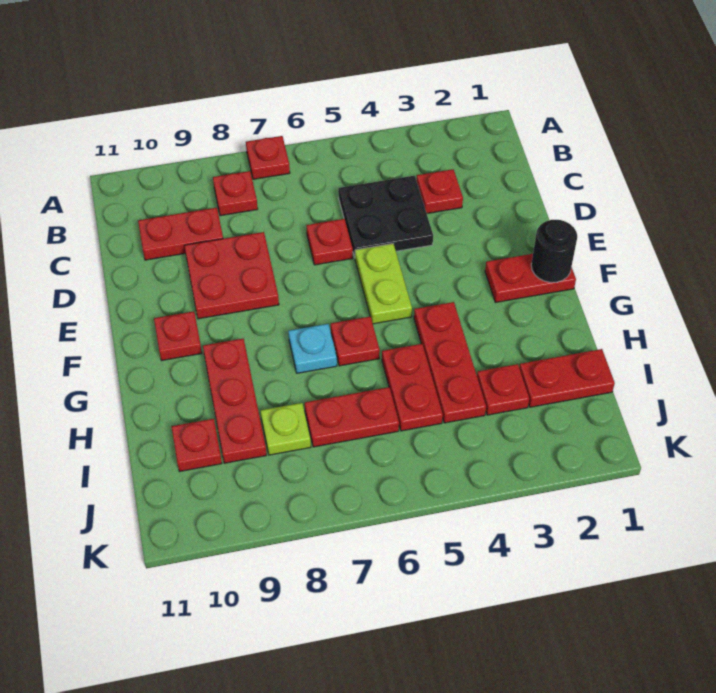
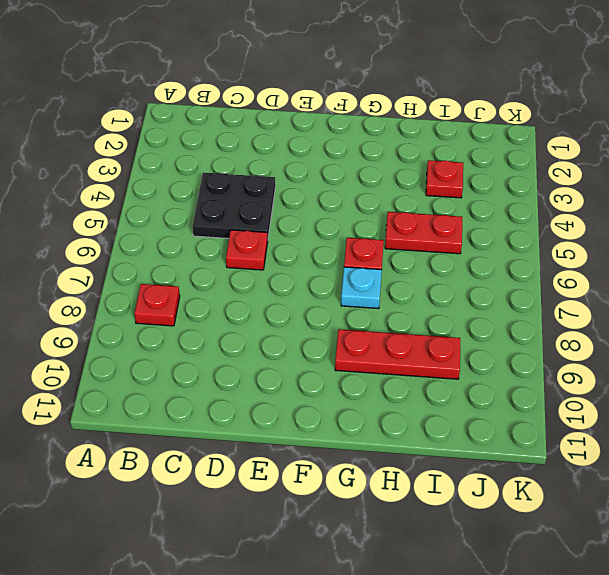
none -> red 1x1 plate [246,136,290,179]
none -> red 1x1 plate [416,169,463,213]
none -> red 1x2 plate [138,208,223,260]

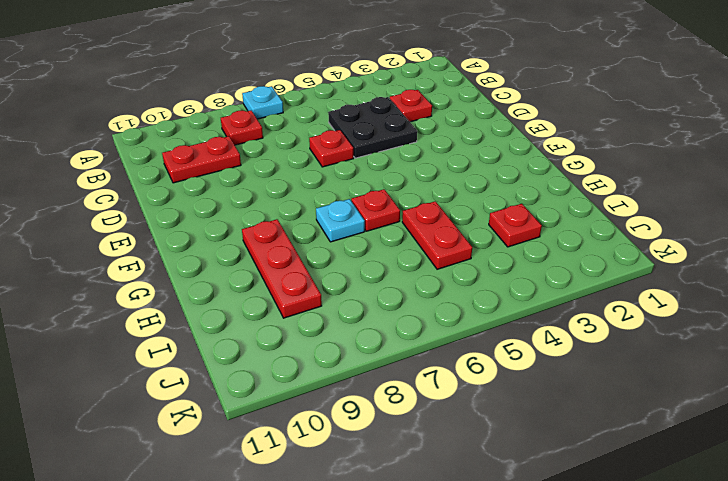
cyan 1x1 plate [242,86,283,119] -> red 1x1 plate [246,136,290,179]
none -> red 2x2 plate [184,232,279,319]
none -> lime 1x2 plate [355,244,412,324]
none -> red 1x2 plate [485,254,576,303]

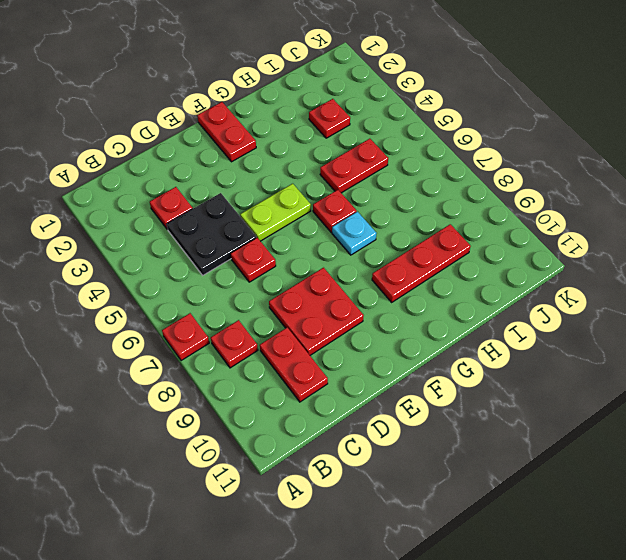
none -> red 1x1 plate [154,311,202,361]
none -> red 1x3 plate [414,302,486,423]
none -> red 1x2 plate [519,349,615,407]

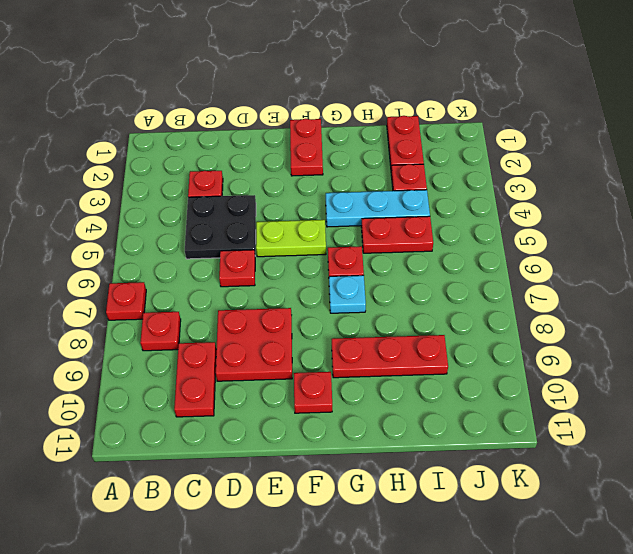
cyan 1x3 plate [326,190,430,227] -> red 1x3 plate [414,302,486,423]
none -> red 1x2 plate [305,387,399,447]
none -> lime 1x1 plate [261,403,311,455]
none -> red 1x1 plate [171,419,222,472]

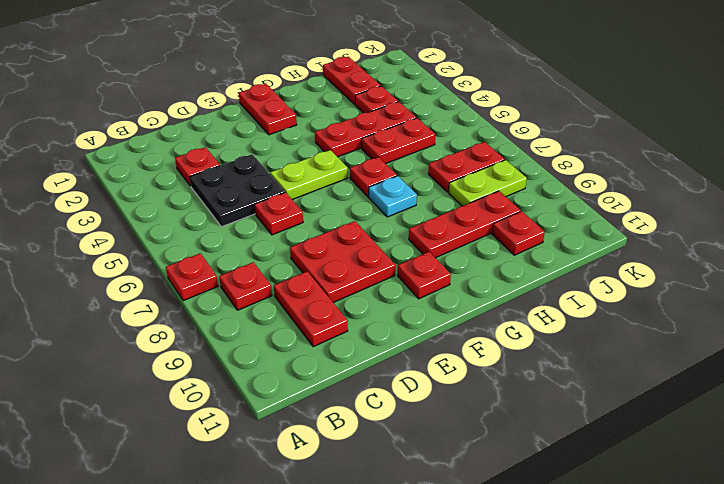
red 1x2 plate [428,142,505,192] -> red 1x2 plate turned to [305,387,399,447]
lime 1x2 plate [449,160,527,206] -> lime 1x1 plate [261,403,311,455]
none -> black 1x1 round brick [531,220,577,282]

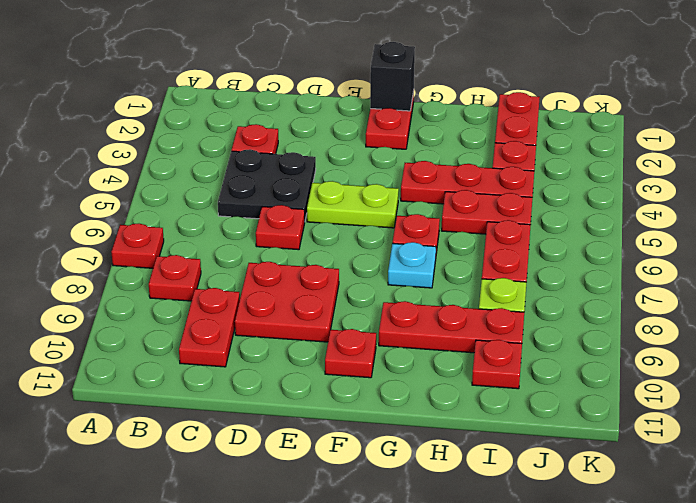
black 1x1 brick [370,42,415,111] -> black 1x1 round brick [531,220,577,282]

